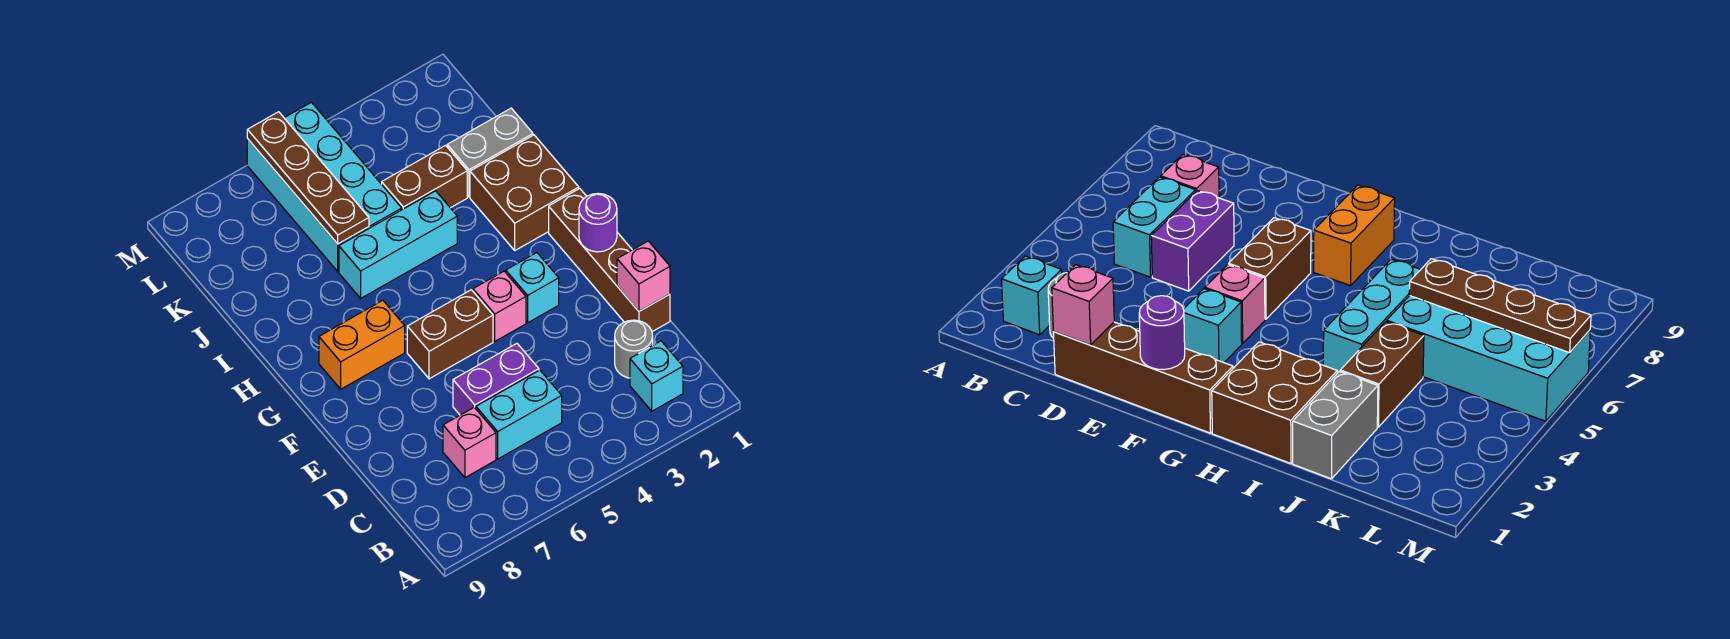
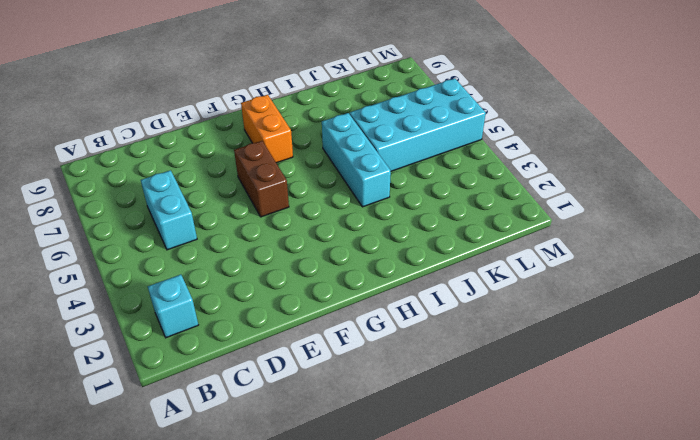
none -> grey 1x1 round brick [615,320,653,378]
none -> pink 1x1 brick [443,407,496,478]
none -> brown 1x4 brick [549,188,670,332]

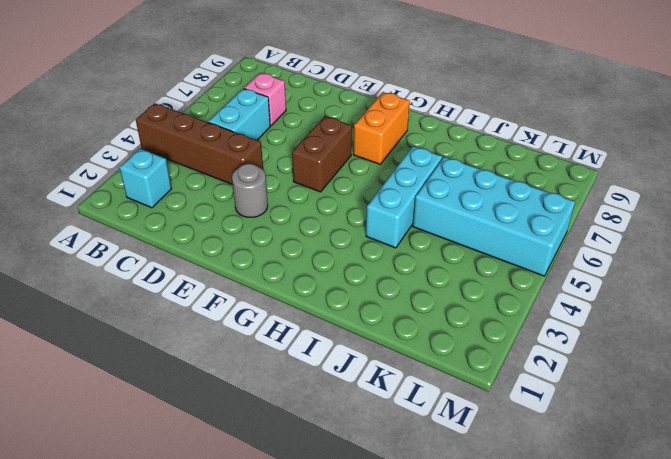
brown 1x4 brick [136,103,263,185] -> brown 1x4 brick moved to [549,188,670,332]
grey 1x1 round brick [232,164,268,217] -> grey 1x1 round brick moved to [615,320,653,378]
none -> purple 1x2 brick [453,344,539,415]
none -> cyan 1x1 brick [506,253,559,323]
none -> pink 1x1 brick [473,271,526,341]

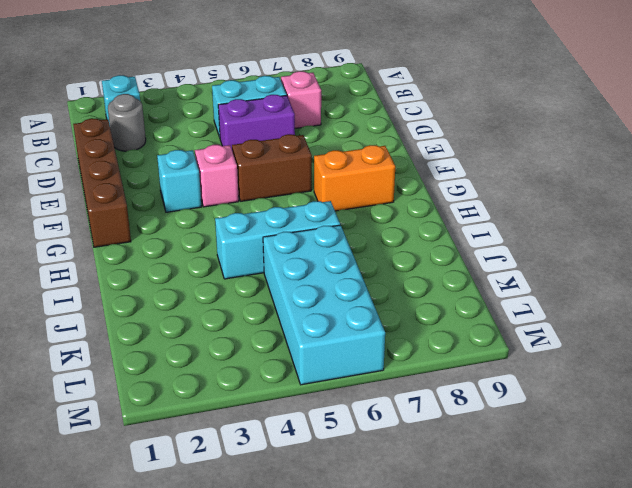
none -> brown 2x2 brick [470,135,579,250]
none -> grey 1x2 brick [447,108,533,197]
none -> brown 1x2 brick [382,145,467,210]

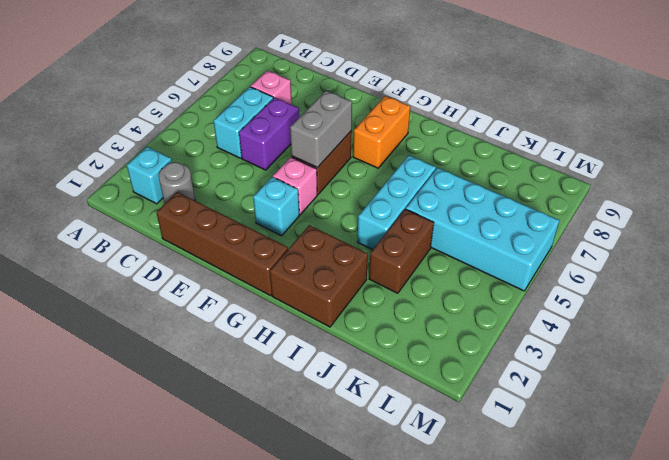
grey 1x2 brick [290,91,352,168] -> grey 1x2 brick moved to [447,108,533,197]
none -> pink 1x1 brick [617,241,670,311]
none -> purple 1x1 round brick [579,193,617,252]
none -> brown 1x4 plate [247,112,369,244]

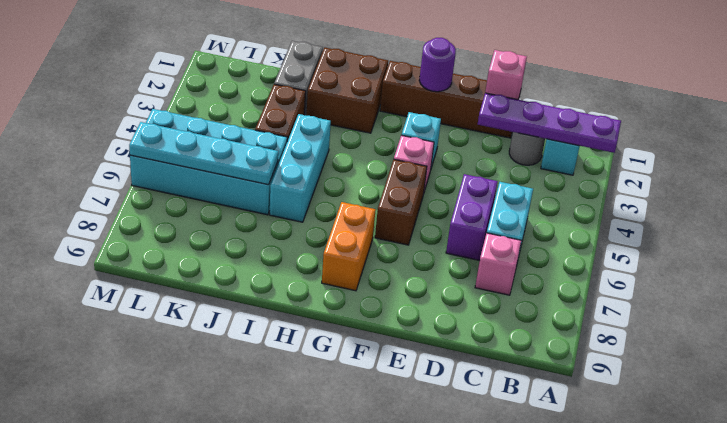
purple 1x4 plate [478,93,621,153] -> none
cyan 1x4 plate [129,122,278,185] -> brown 1x4 plate [247,112,369,244]

